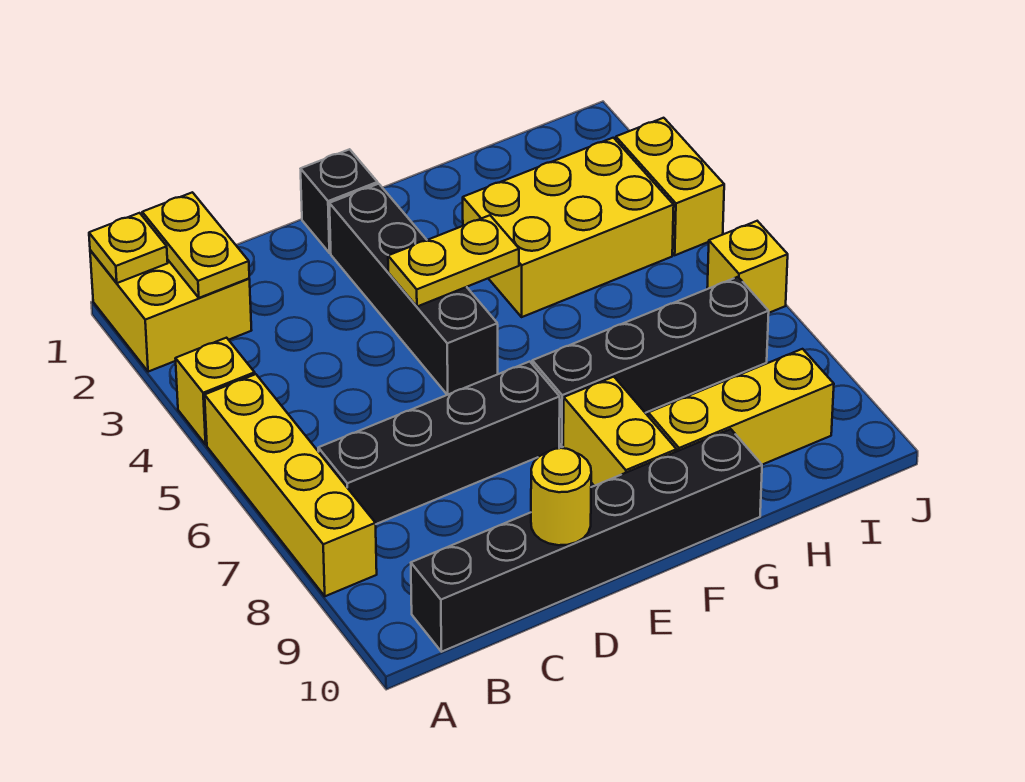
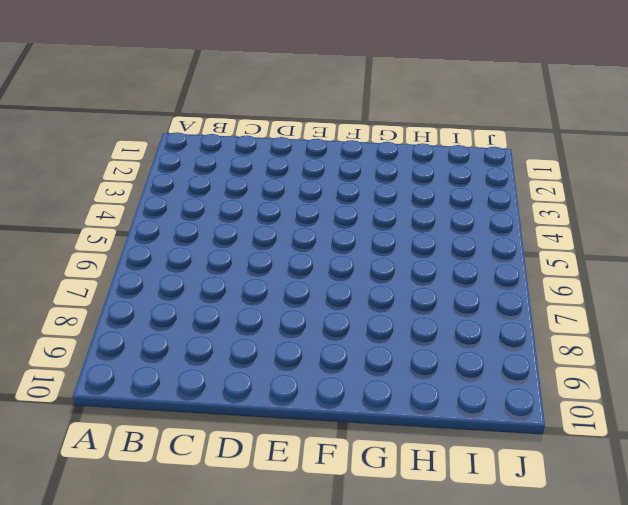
none -> yellow 2x2 brick [90,250,252,372]
none -> yellow 1x1 brick [175,338,255,445]
none -> yellow 1x4 brick [205,374,377,596]

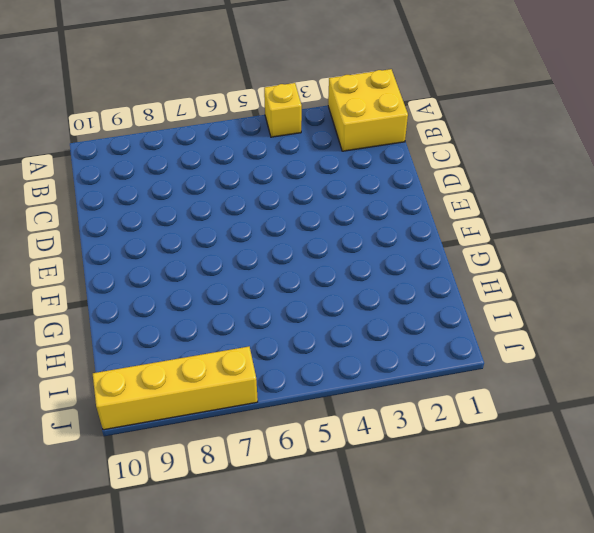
yellow 1x4 brick [93,347,258,430] -> yellow 1x4 brick moved to [205,374,377,596]
none -> black 1x4 brick [318,362,560,524]
none -> black 1x6 brick [411,429,762,652]
none -> black 1x1 brick [301,149,378,253]

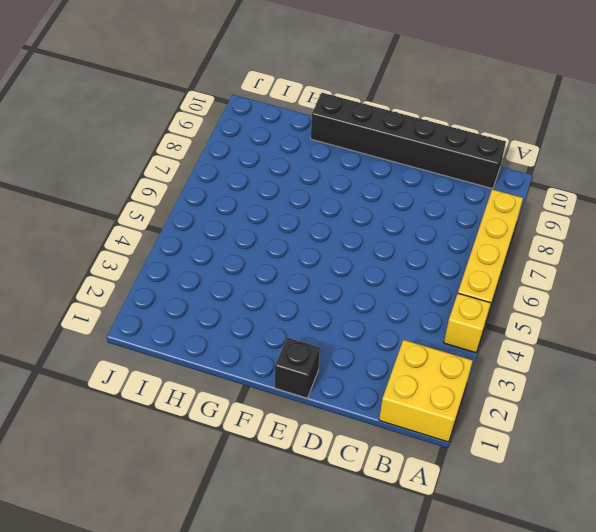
none -> black 1x4 brick [318,362,560,524]
none -> black 1x4 brick [329,184,498,395]
none -> black 1x4 brick [532,277,769,447]

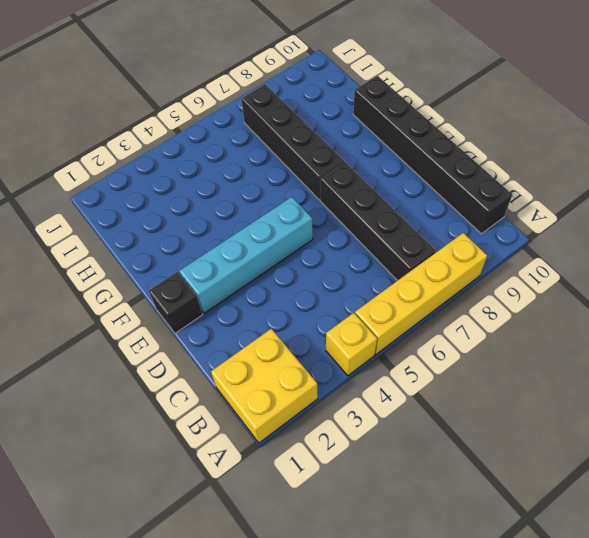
cyan 1x4 brick [179,197,313,314] -> black 1x4 brick [329,184,498,395]
none -> yellow 1x2 brick [563,377,676,486]
none -> yellow 2x3 brick [463,138,674,317]
none -> yellow 1x3 brick [648,349,834,465]

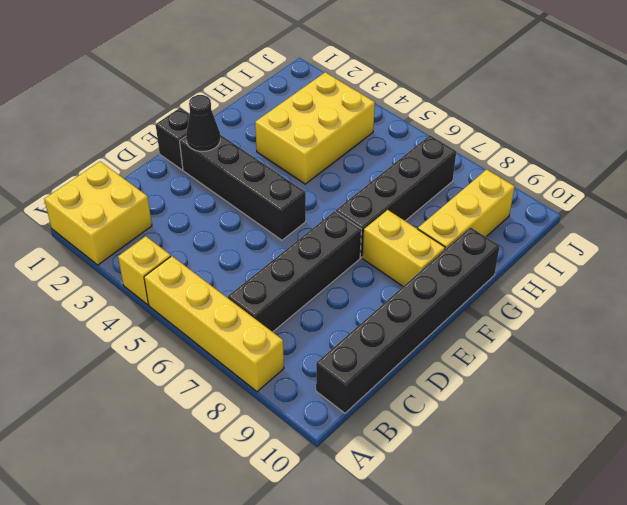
black 1x1 cone [186,95,220,152] -> none
none -> yellow 1x2 brick [616,118,724,255]
none -> yellow 1x1 brick [707,221,788,313]
none -> yellow 1x1 plate [89,213,168,283]

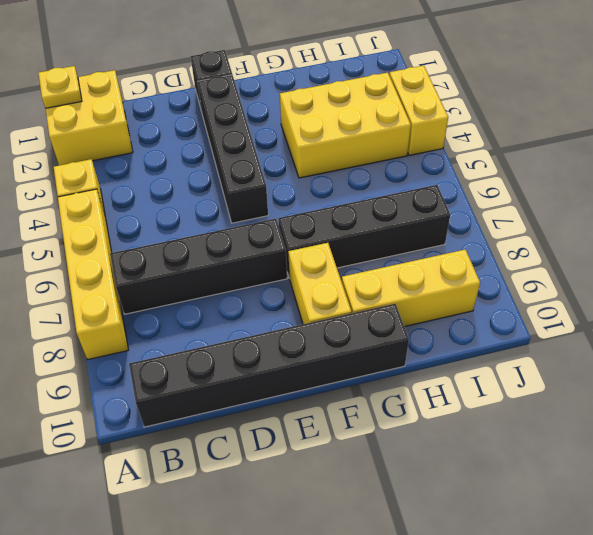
none -> yellow 1x1 brick [707,221,788,313]
none -> yellow 1x2 plate [142,192,249,298]
none -> yellow 1x1 round brick [531,448,591,545]

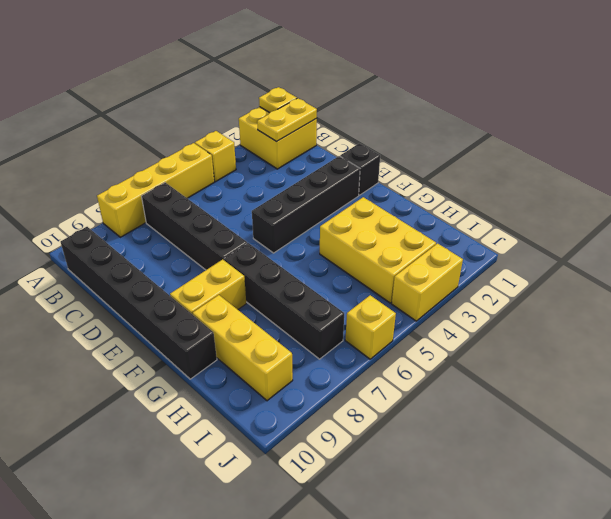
none -> yellow 1x1 round brick [531,448,591,545]
none -> yellow 1x2 plate [388,215,519,307]

